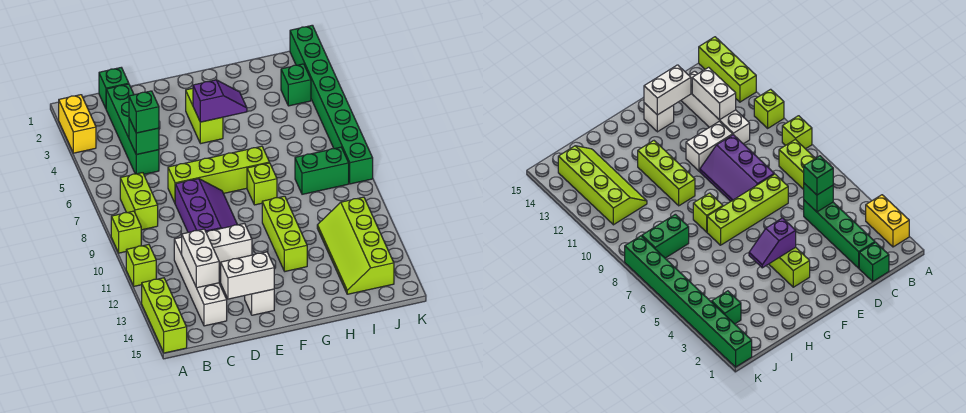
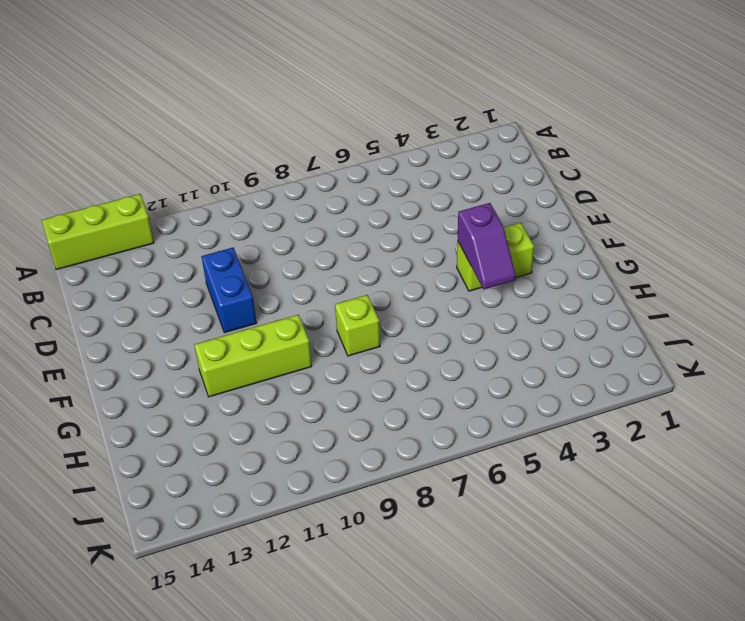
blue 1x2 brick [201,247,257,333] -> white 1x2 brick [206,223,252,268]
none -> yellow 1x2 brick [59,95,96,153]
none -> lime 1x1 brick [111,211,141,253]
none -> lime 1x1 brick [126,245,156,286]

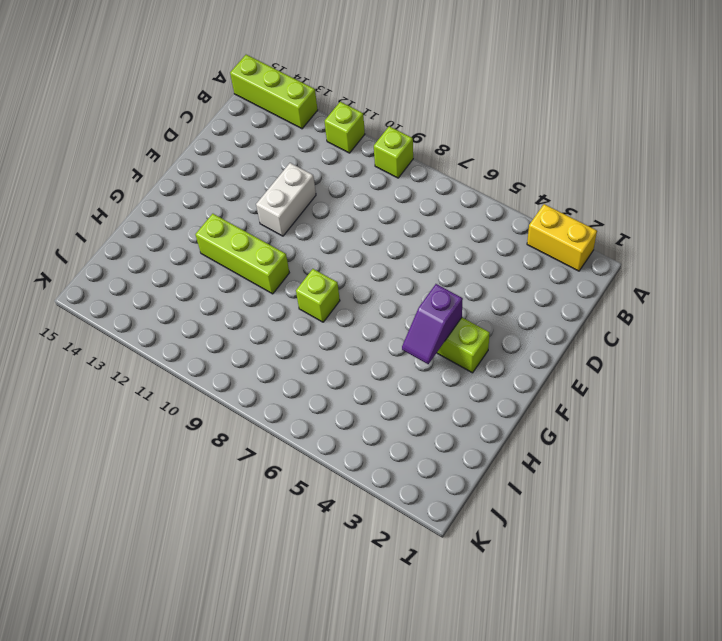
none -> lime 1x2 brick [120,173,158,230]
none -> green 1x1 brick [99,67,129,108]
none -> green 1x4 brick [106,84,159,174]

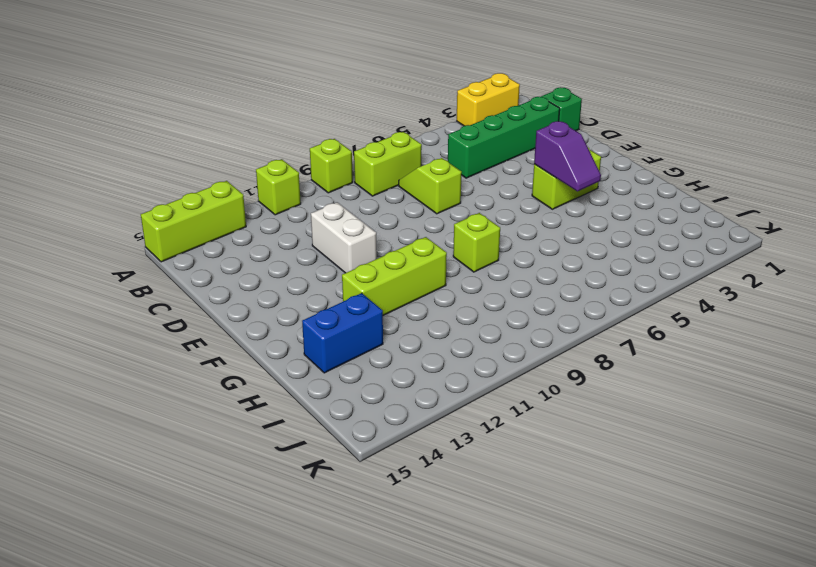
lime 1x2 slope [399,158,462,214] -> lime 1x4 brick [168,146,269,203]
blue 1x2 brick [302,293,383,373] -> none
none -> white 1x4 brick [174,237,227,326]
none -> purple 2x3 slope [175,179,237,233]
none -> white 1x1 brick [245,289,274,315]

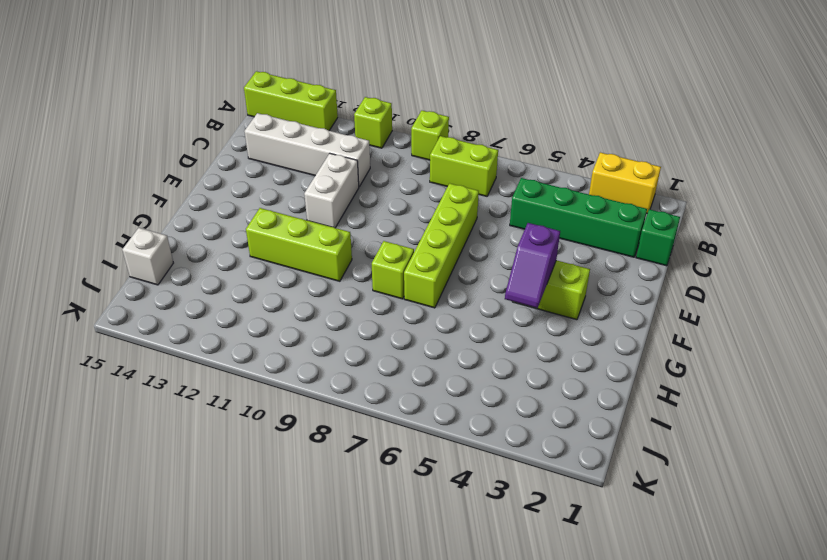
white 1x1 brick [122,228,173,285] -> white 1x1 brick moved to [245,289,274,315]
none -> purple 2x3 slope [175,179,237,233]
none -> green 1x2 brick [295,147,349,194]
none -> lime 2x4 slope [317,197,394,294]

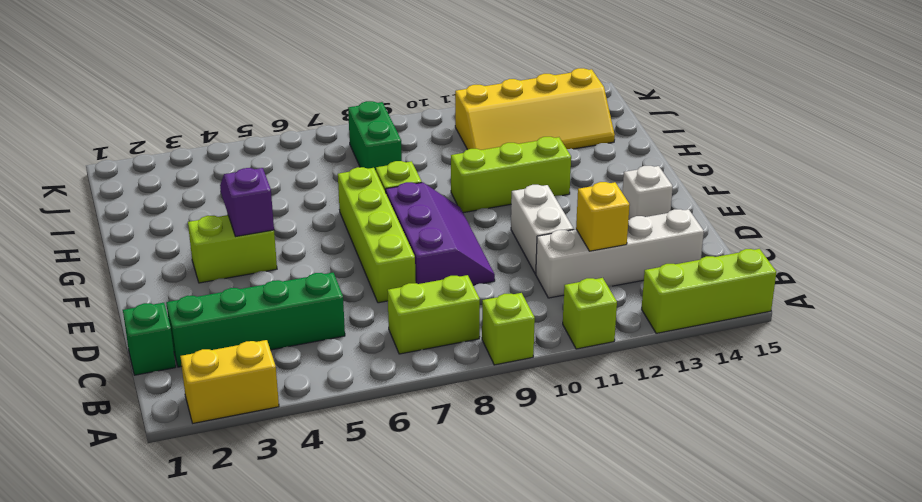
yellow 1x1 brick [576,182,630,251] -> white 1x2 brick [182,229,219,288]
purple 2x3 slope [386,182,495,285] -> purple 2x3 slope turned to [175,179,237,233]
yellow 2x4 slope [455,68,615,150] -> lime 2x4 slope [317,197,394,294]
none -> green 1x1 brick [281,64,311,106]
none -> green 1x8 brick [290,25,373,184]
none -> green 1x1 brick [129,118,159,155]

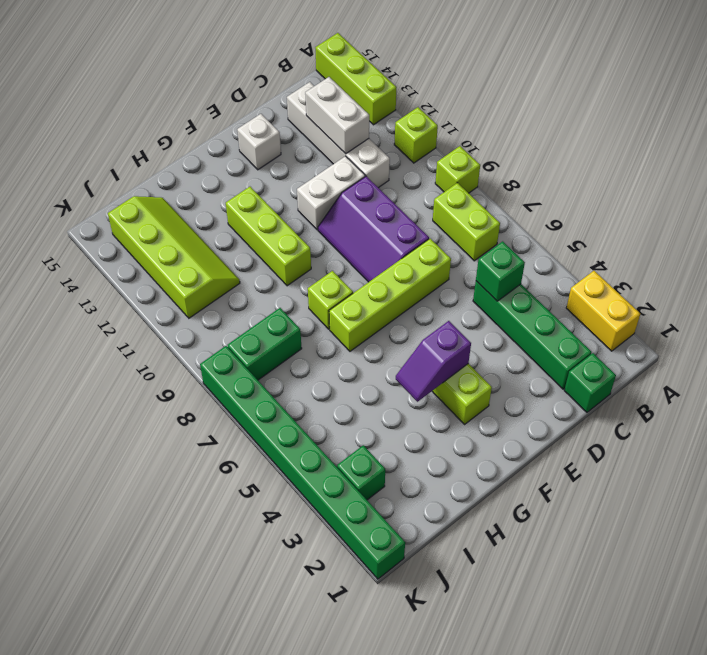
none -> white 1x2 brick [221,252,274,299]
none -> green 1x1 brick [129,91,159,133]

